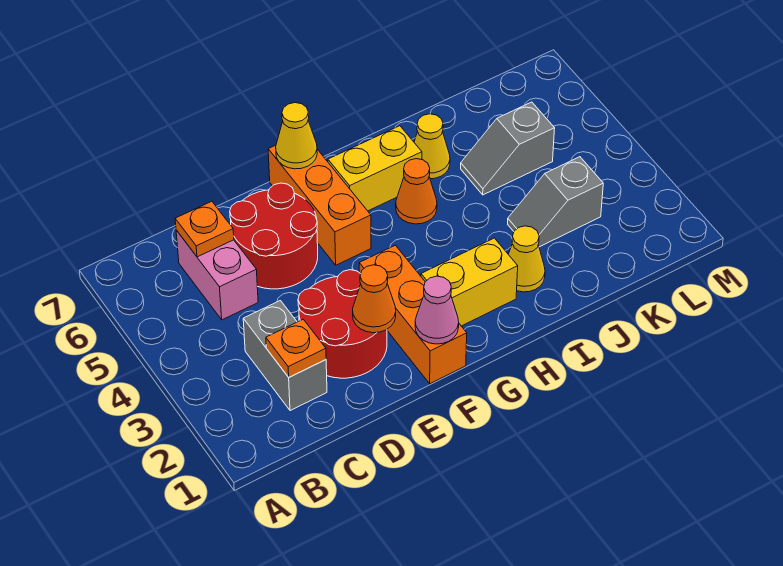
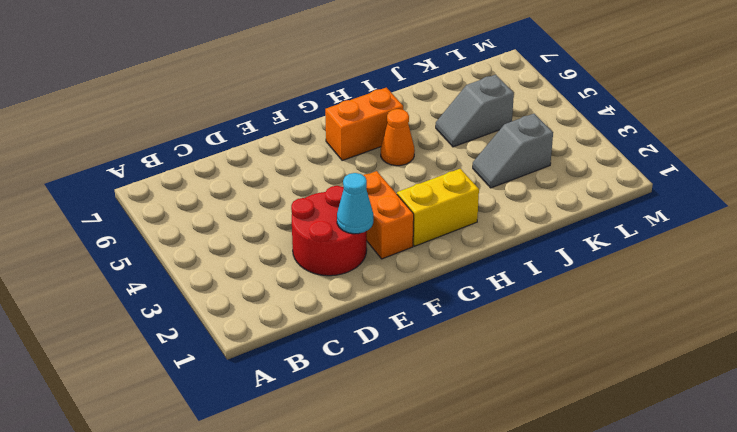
cyan 1x1 cone [337,173,373,234] -> orange 1x1 cone [353,265,396,333]
orange 1x2 brick [363,171,414,259] -> orange 1x3 brick [359,245,467,384]
orange 1x2 brick [325,88,403,160] -> yellow 1x2 brick [328,126,422,211]
none -> grey 1x2 brick [243,301,327,411]
none -> pink 1x2 brick [176,230,258,320]
none -> red 2x2 round brick [230,183,318,289]

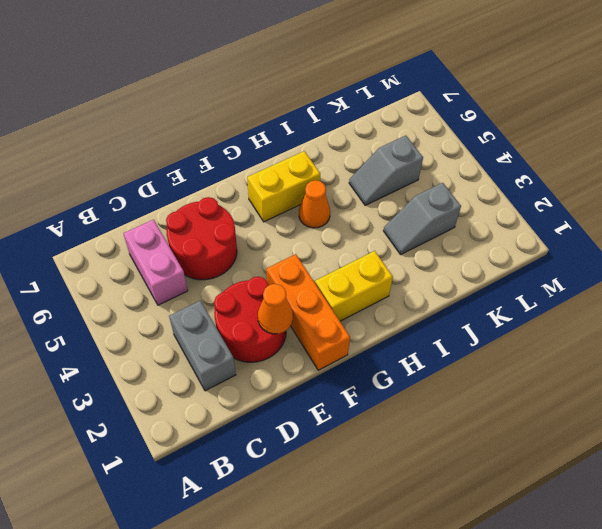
none -> orange 1x3 brick [268,145,371,265]
none -> yellow 1x1 cone [508,226,545,292]
none -> yellow 1x1 cone [414,114,450,179]

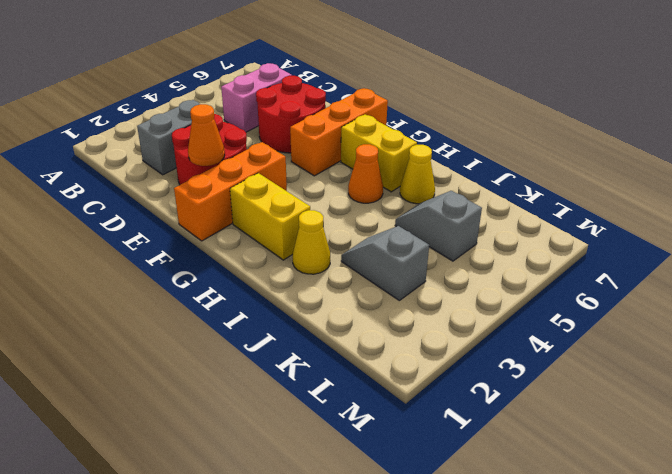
none -> orange 1x1 plate [266,319,326,377]
none -> orange 1x1 plate [175,201,234,257]
none -> pink 1x1 cone [415,276,459,344]

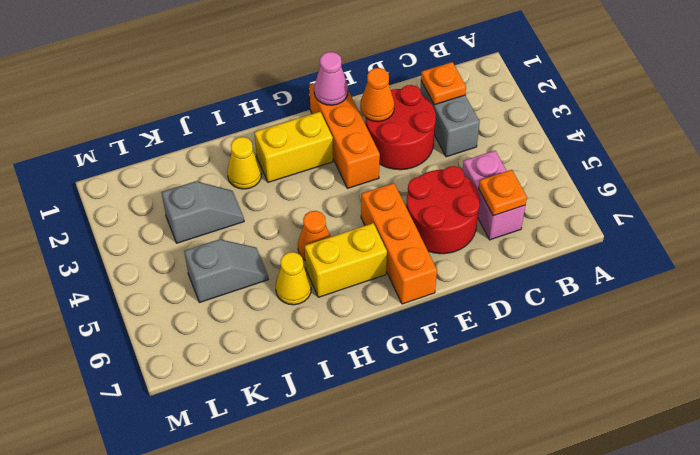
none -> yellow 1x1 cone [276,103,317,169]

